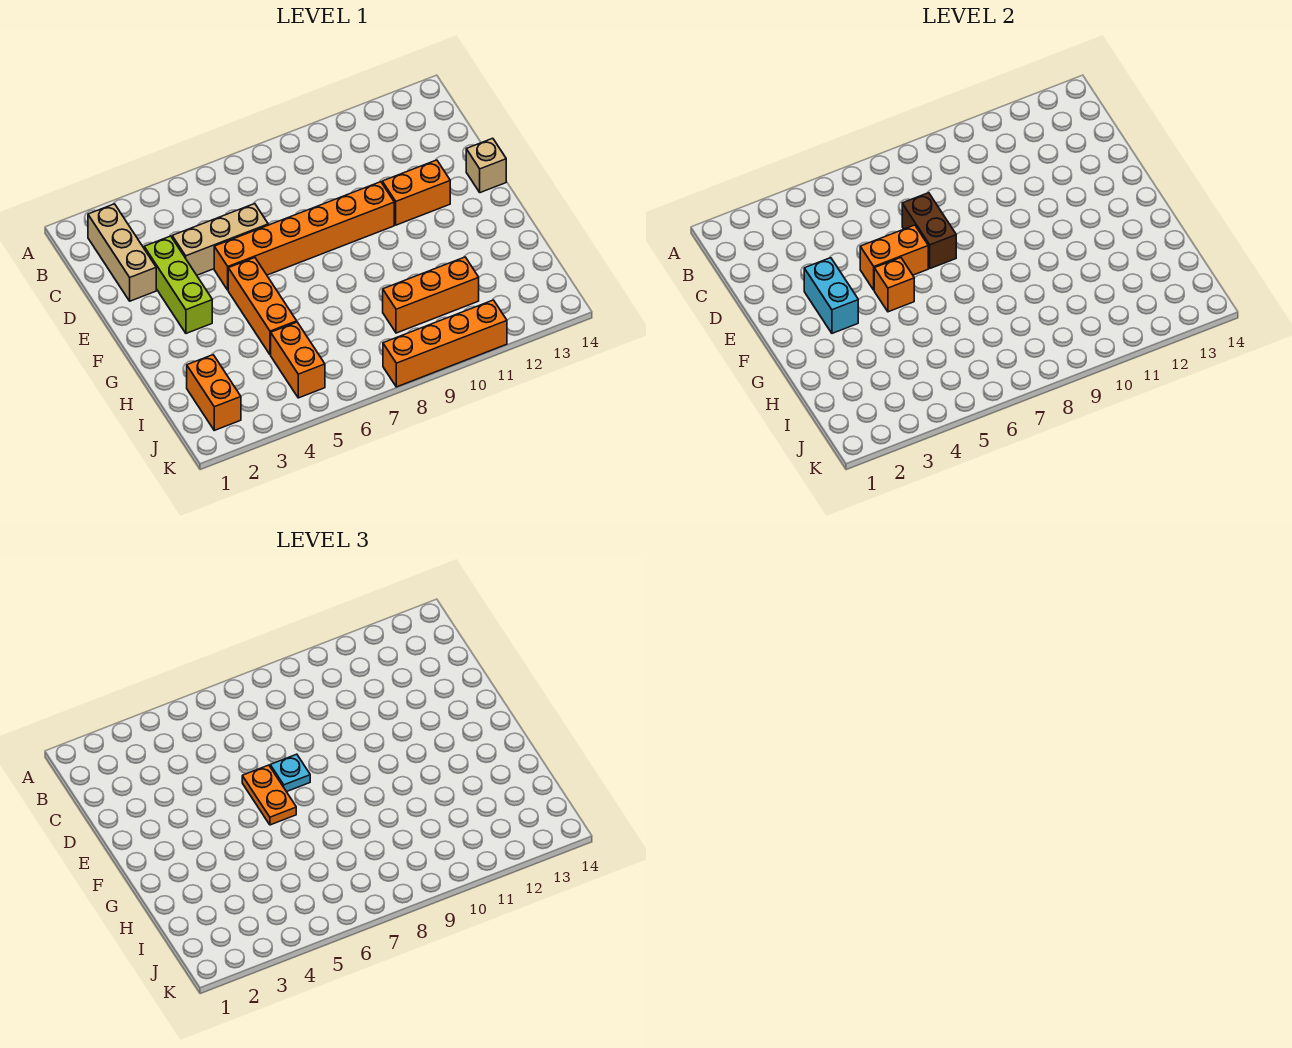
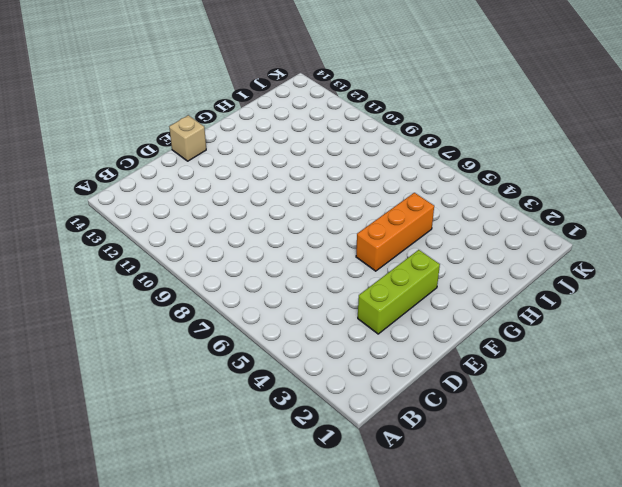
none -> tan 1x3 brick [88,204,156,301]
none -> tan 1x3 brick [172,204,268,275]
none -> orange 1x6 brick [214,182,394,290]

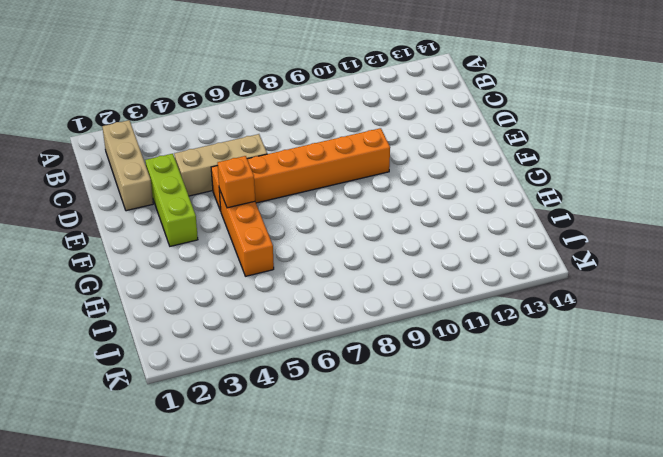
none -> orange 1x2 brick [382,160,450,225]
none -> tan 1x1 brick [466,138,506,193]
none -> orange 1x2 brick [187,355,241,430]

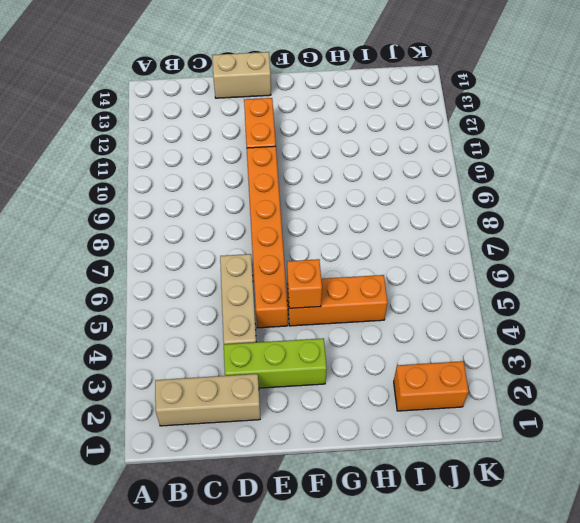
tan 1x2 brick [212,52,271,98] -> tan 1x1 brick [466,138,506,193]
none -> orange 1x2 brick [271,322,325,398]
none -> orange 1x3 brick [383,257,479,333]
none -> orange 1x4 brick [383,300,507,387]

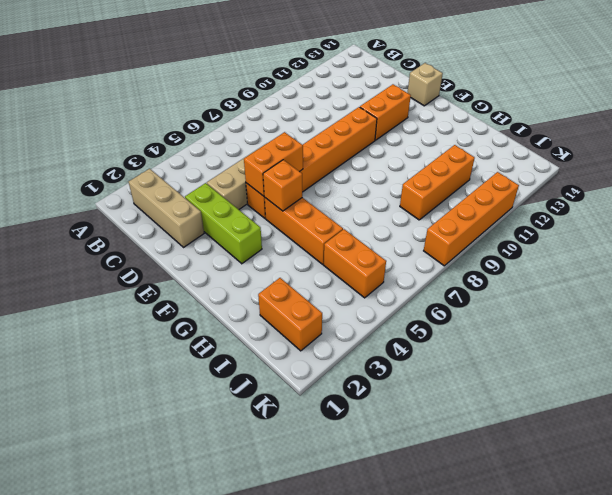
none -> brown 1x2 brick [902,193,956,268]
none -> cyan 1x2 brick [804,258,858,333]
none -> orange 1x2 plate [242,765,296,825]

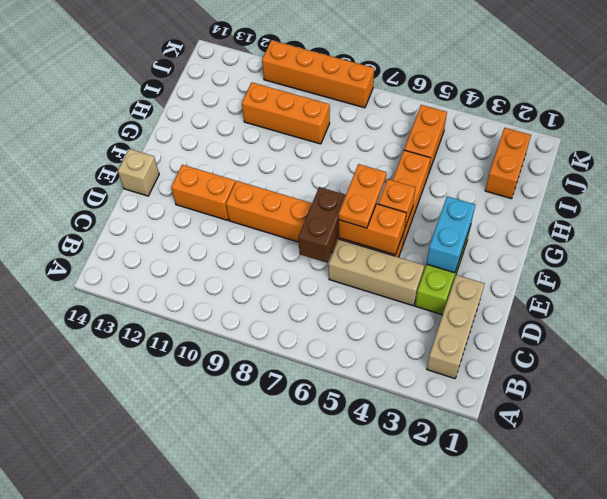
none -> cyan 1x1 plate [270,754,310,792]

